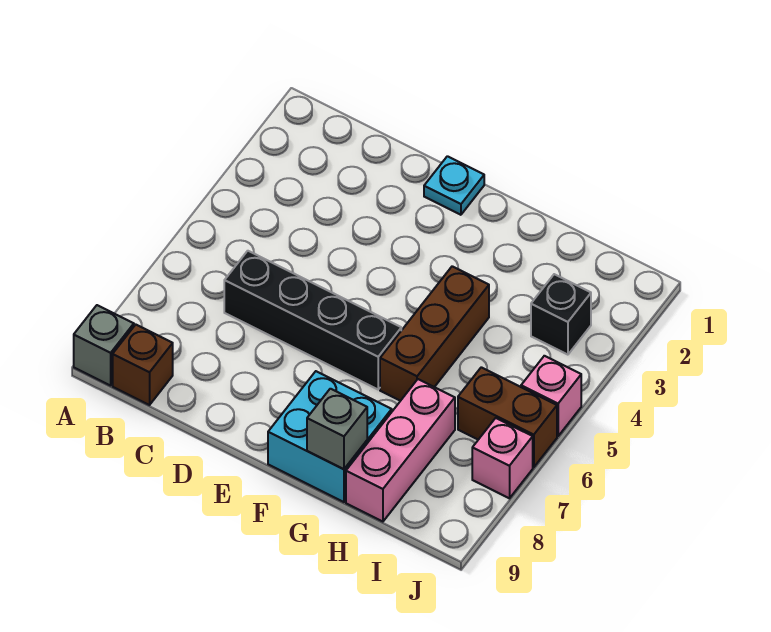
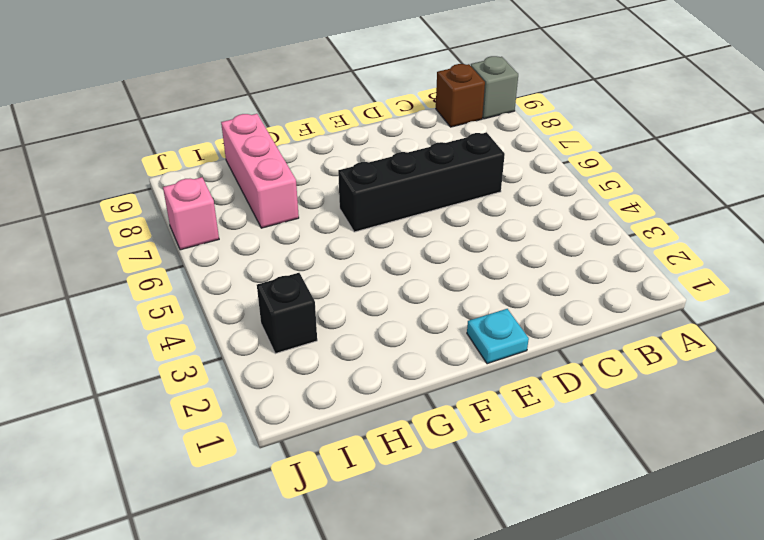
none -> cyan 2x2 brick [268,371,392,502]
none -> brown 1x3 brick [380,266,489,401]
none -> brown 1x2 brick [458,367,557,467]

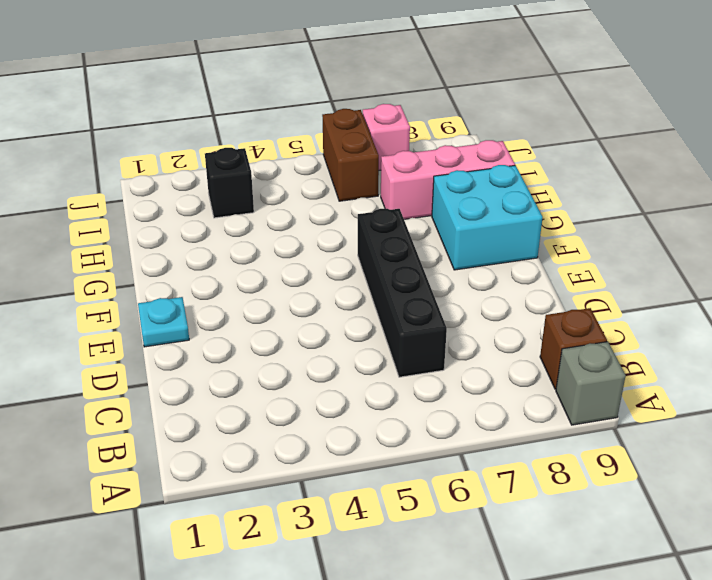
none -> brown 1x3 brick [380,266,489,401]
none -> pink 1x1 brick [521,356,581,436]
none -> grey 1x1 brick [307,389,367,469]

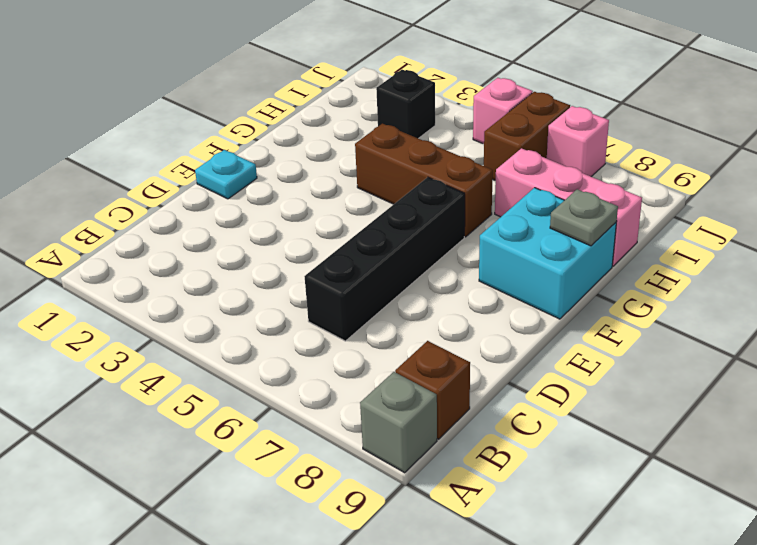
grey 1x1 plate [550,189,618,246] -> grey 1x1 brick [307,389,367,469]

